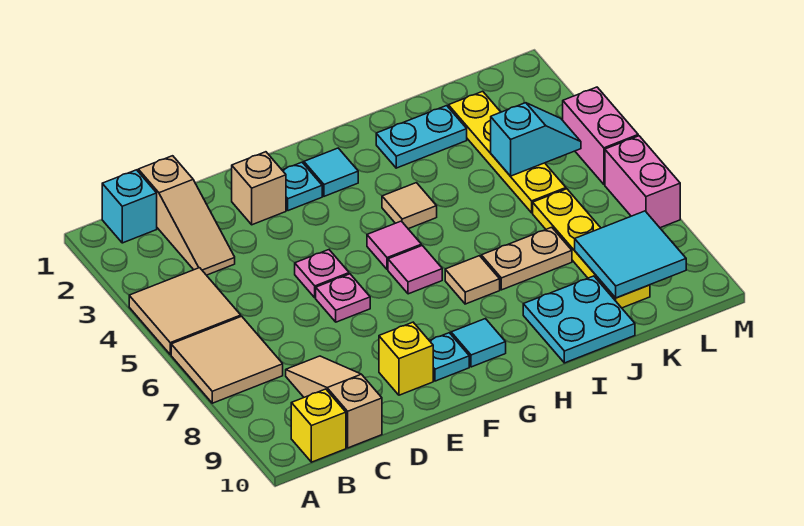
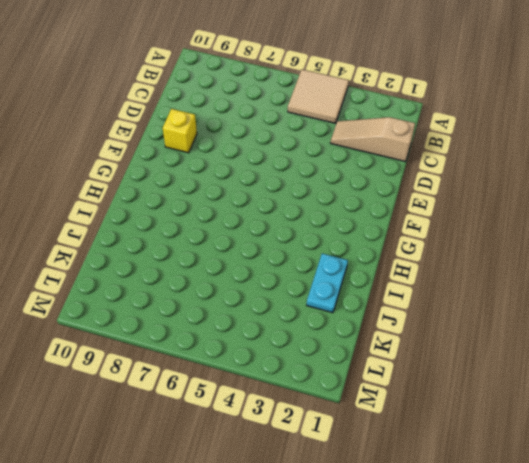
none -> tan 2x2 tile [171,316,283,403]
none -> cyan 1x1 brick [102,170,157,243]
none -> yellow 1x1 brick [291,389,346,462]

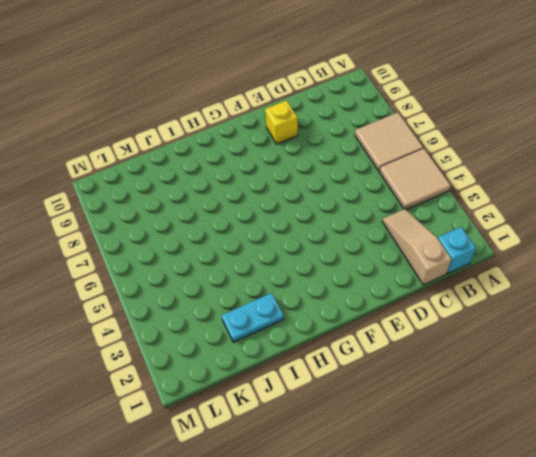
none -> yellow 1x1 brick [291,389,346,462]
none -> tan 1x3 slope [286,356,382,448]
none -> tan 1x1 brick [231,152,286,225]

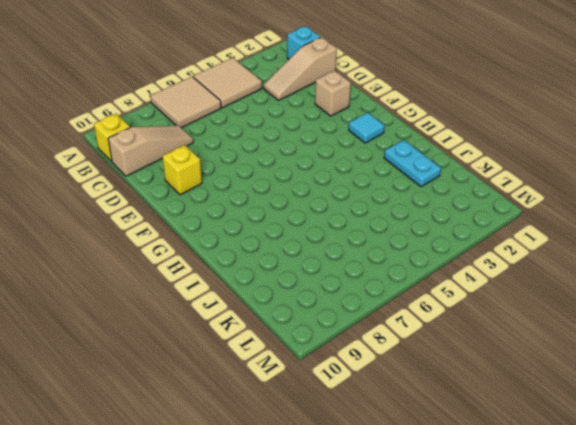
none -> pink 1x1 plate [295,250,349,298]
none -> pink 1x1 plate [316,274,370,322]
none -> cyan 1x1 plate [282,162,322,211]

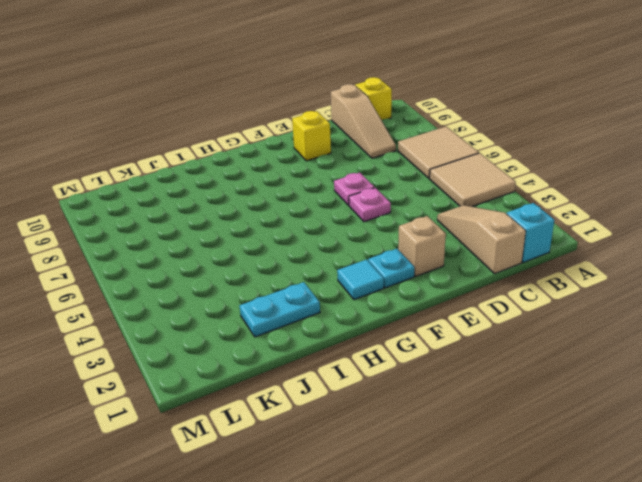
none -> cyan 1x1 plate [429,333,469,381]
none -> pink 1x1 tile [367,221,421,270]
none -> pink 1x1 tile [388,246,442,294]

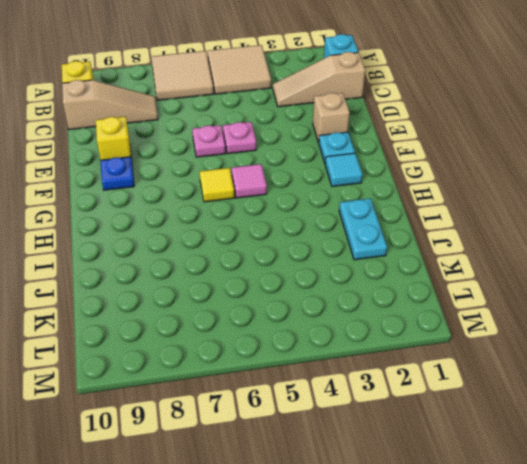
blue 1x1 plate [100,157,134,190] -> cyan 1x1 plate [429,333,469,381]
yellow 1x1 tile [200,168,235,202] -> pink 1x1 tile [388,246,442,294]
none -> cyan 1x1 tile [451,319,506,367]
none -> tan 1x1 tile [382,183,437,229]
none -> tan 1x1 tile [445,256,500,304]

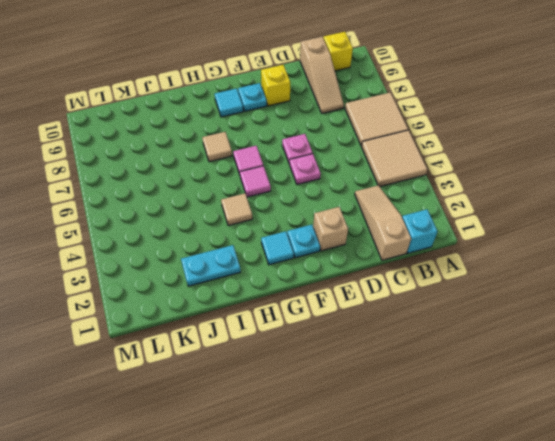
none -> tan 1x2 plate [481,227,572,290]
none -> cyan 2x2 plate [523,276,635,363]
none -> yellow 1x4 plate [448,91,566,213]

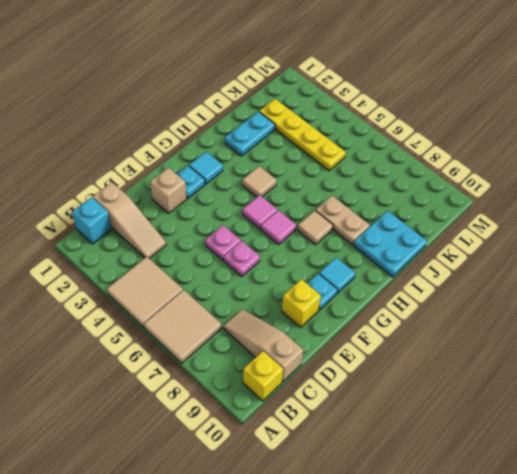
tan 1x2 plate [316,196,370,245] -> tan 1x2 plate turned to [481,227,572,290]
none -> yellow 1x4 plate [533,189,650,308]
none -> pink 1x2 brick [563,87,638,184]
none -> pink 1x2 brick [605,136,680,228]

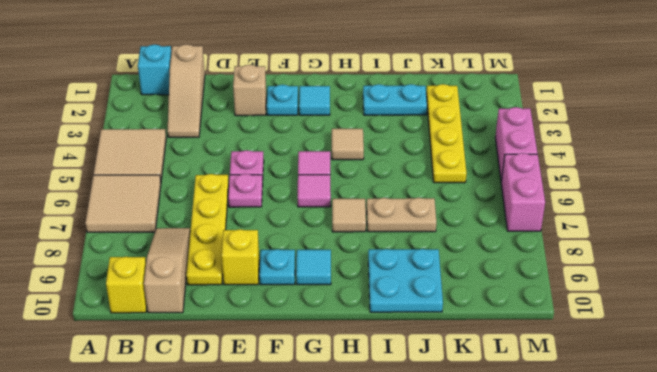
yellow 1x4 plate [186,174,229,285] -> yellow 1x4 plate moved to [533,189,650,308]
none -> cyan 1x2 slope [491,103,581,176]
none -> cyan 2x2 tile [575,211,686,298]

